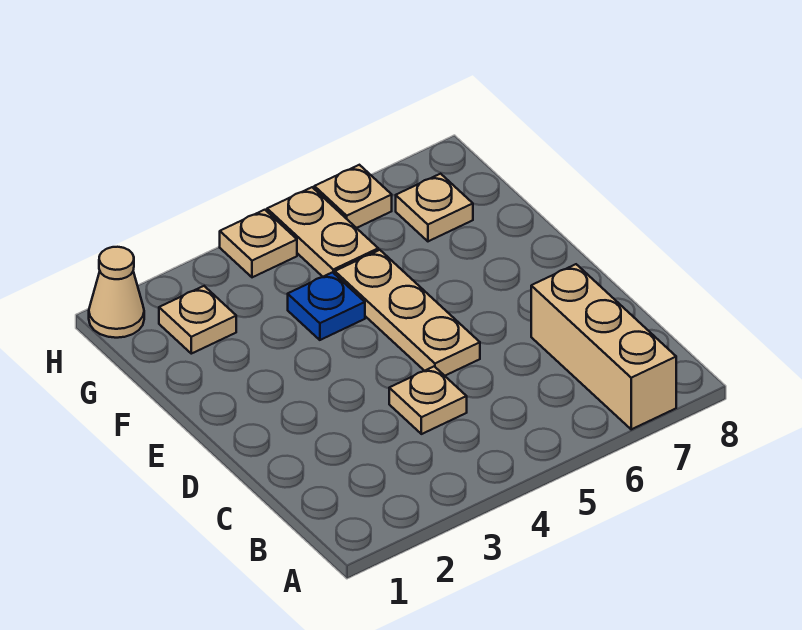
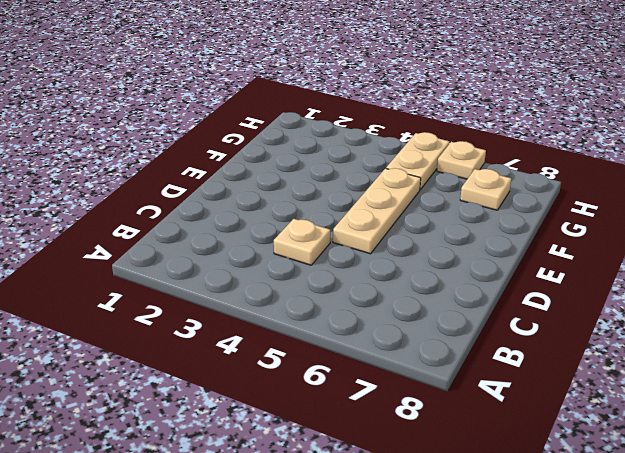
none -> tan 1x3 brick [531,264,676,429]
none -> blue 1x1 plate [288,272,365,340]

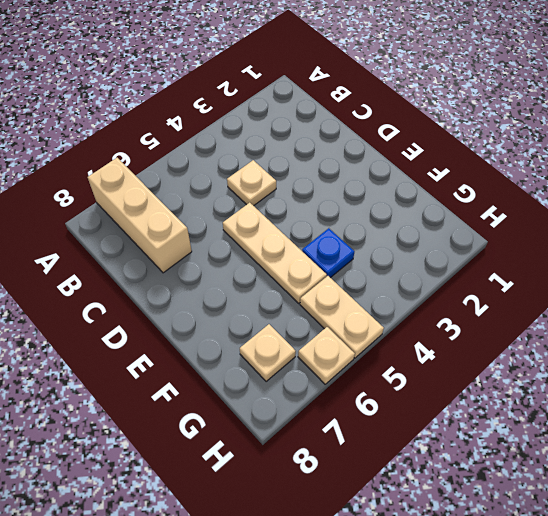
none -> tan 1x1 plate [159,286,236,354]
none -> tan 1x1 cone [89,247,144,338]

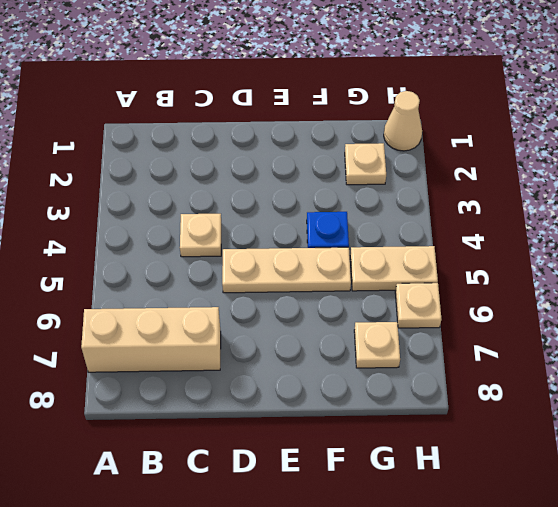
none -> tan 1x1 plate [220,210,297,277]

